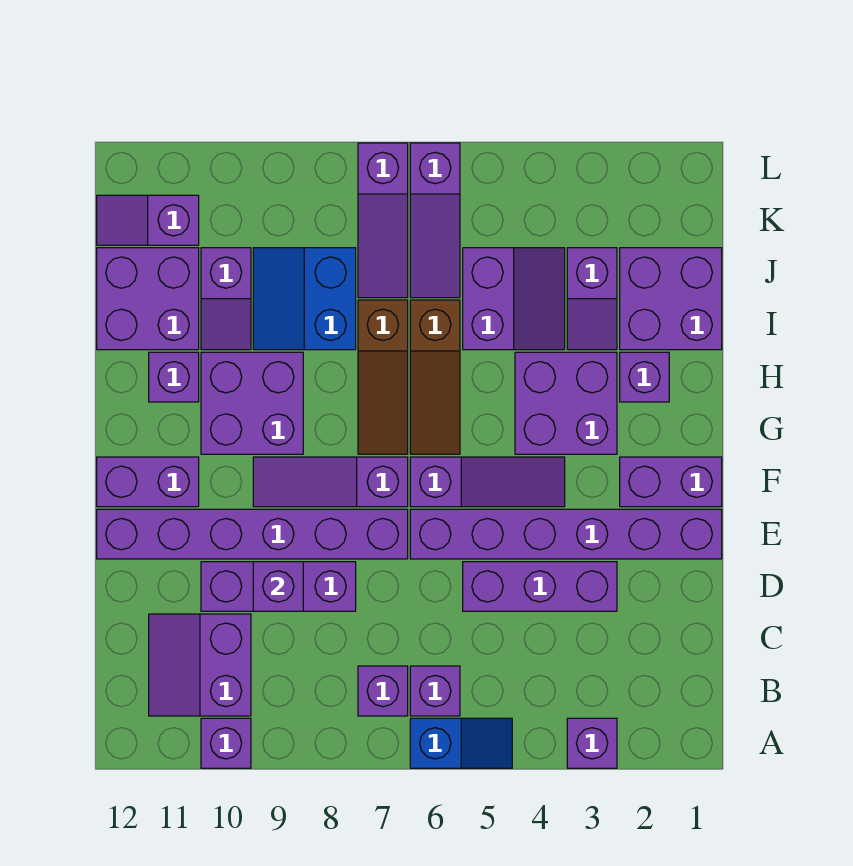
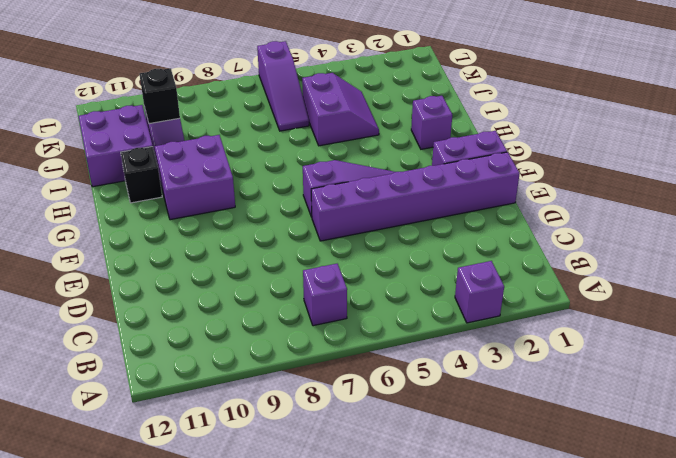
black 1x1 brick [121,147,162,203] -> purple 1x1 brick [149,352,199,402]
black 1x1 brick [140,68,180,124] -> none
none -> blue 1x2 slope [410,718,512,768]
none -> purple 1x1 brick [201,718,251,768]
none -> purple 1x1 brick [410,666,460,716]
none -> purple 2x2 slope [149,614,251,716]

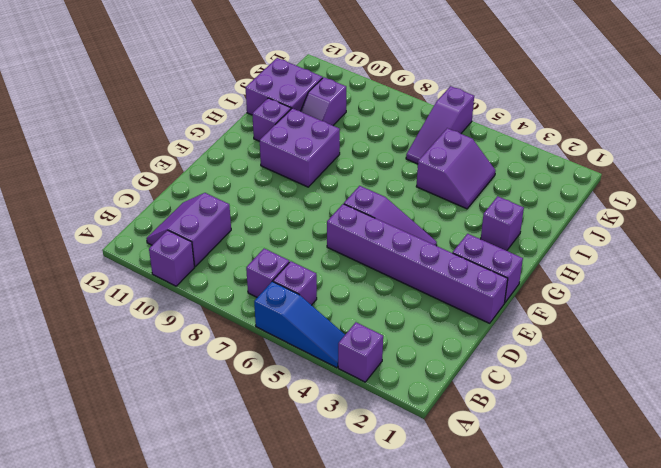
blue 1x3 slope [254,281,345,368] -> blue 1x2 slope [410,718,512,768]
none -> purple 1x3 brick [463,562,617,611]
none -> purple 1x3 brick [201,562,356,611]
none -> purple 1x6 brick [97,509,408,559]
none -> purple 1x3 slope [253,457,408,507]

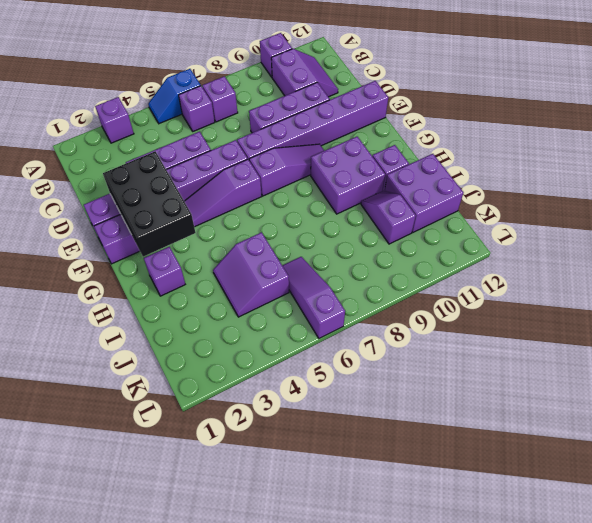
black 2x3 brick [103,151,196,257] -> none
none -> purple 1x2 brick [97,457,199,507]
none -> purple 2x2 brick [515,352,617,454]
none -> brown 1x3 slope [410,300,460,454]
none -> brown 1x3 slope [358,300,408,454]

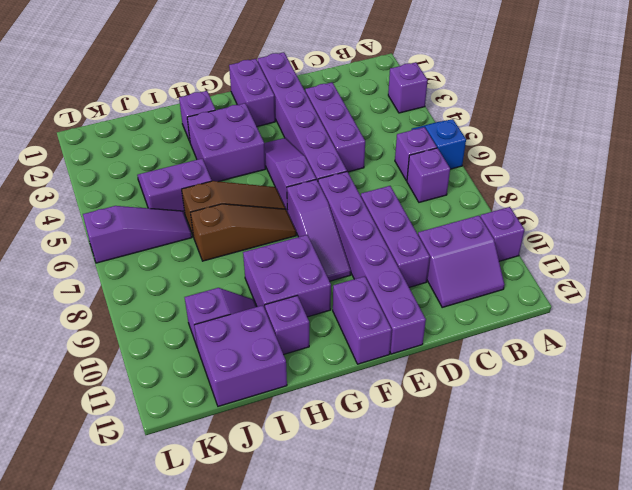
none -> purple 2x2 brick [620,248,722,350]
none -> purple 1x2 slope [567,248,617,350]
none -> blue 2x2 slope [253,248,356,350]
none -> purple 1x3 slope [358,143,408,298]

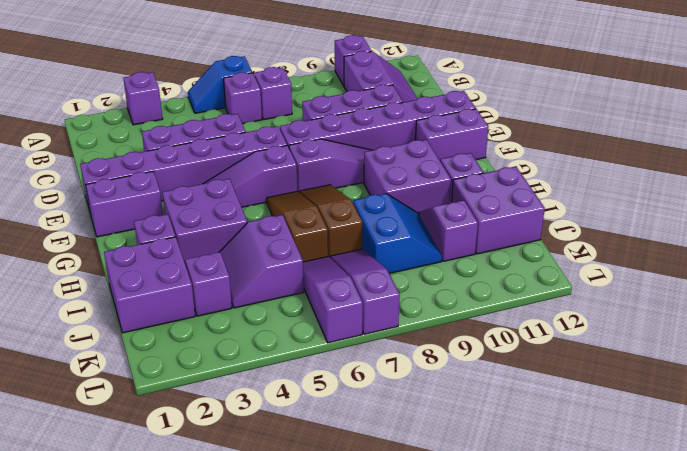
none -> purple 1x2 slope [97,195,199,245]
none -> purple 1x1 brick [253,562,303,611]

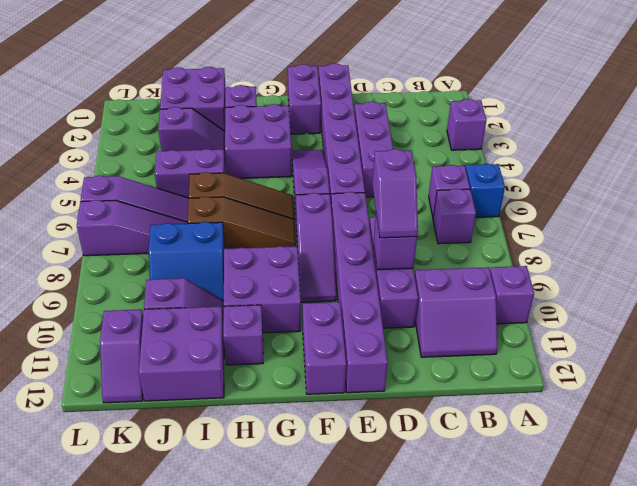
purple 1x2 slope [372,149,418,238] -> none

